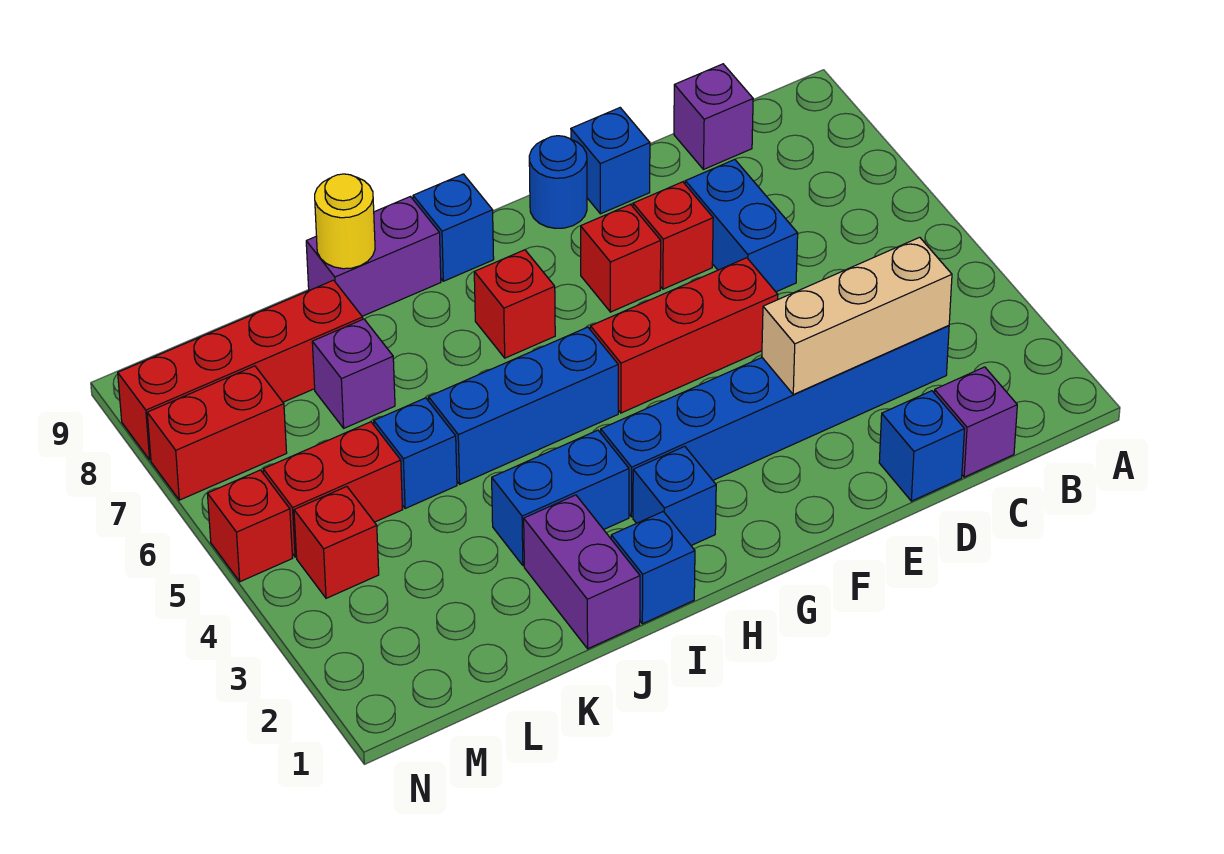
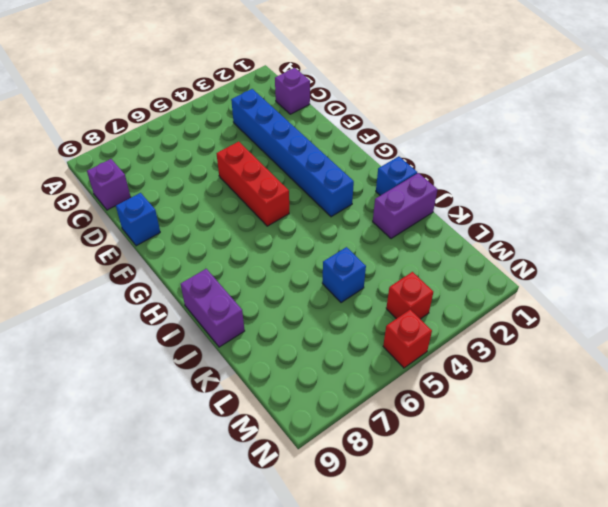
none -> blue 1x1 brick [879,391,965,501]
none -> blue 1x2 brick [685,159,798,292]
none -> red 1x1 brick [633,182,713,289]

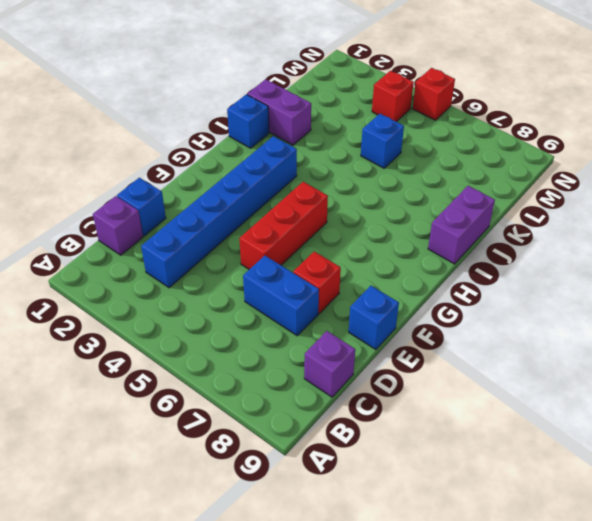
none -> red 1x1 brick [581,204,661,312]
none -> blue 1x1 round brick [529,136,587,228]
none -> blue 1x1 brick [633,446,716,545]

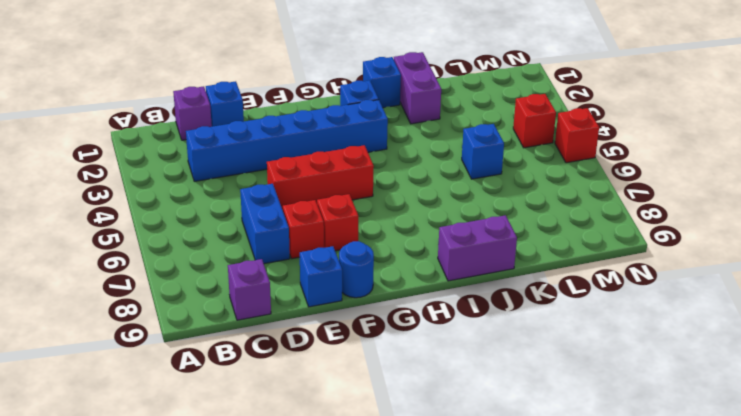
none -> blue 1x3 brick [428,327,618,484]
none -> red 1x1 brick [474,250,555,358]
none -> blue 1x1 brick [413,174,494,281]

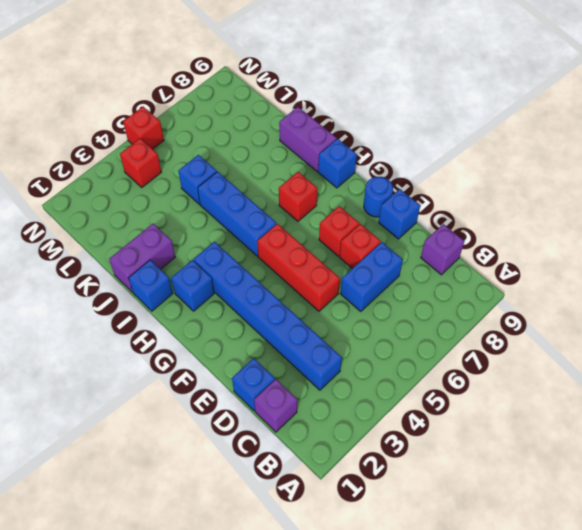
none -> blue 1x2 brick [492,430,629,566]
none -> purple 1x1 brick [312,319,395,428]
none -> red 1x4 brick [118,280,363,460]

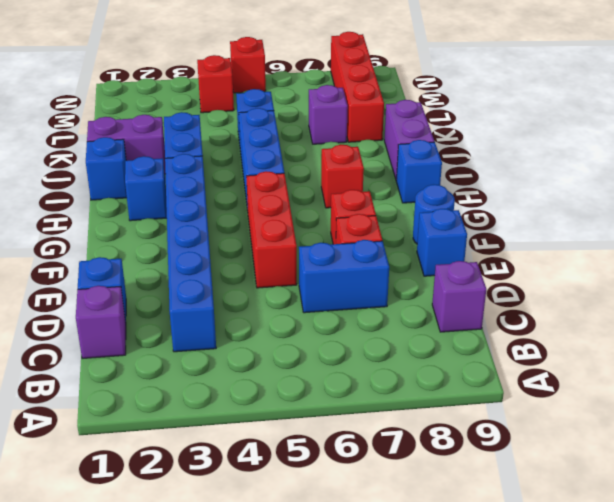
none -> red 1x2 brick [263,422,403,557]
none -> red 1x2 brick [147,366,287,500]
none -> tan 1x3 brick [762,237,952,394]

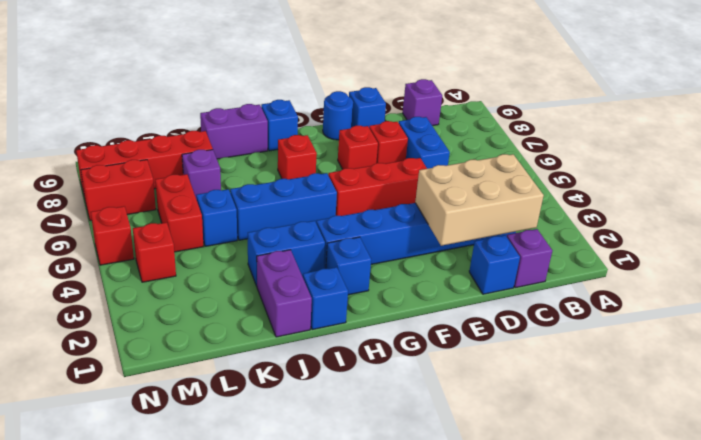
tan 2x3 brick [415,154,544,246] -> tan 1x3 brick [762,237,952,394]
red 1x2 brick [155,174,203,252] -> red 1x2 brick turned to [263,422,403,557]
none -> yellow 1x1 round brick [315,174,375,269]

